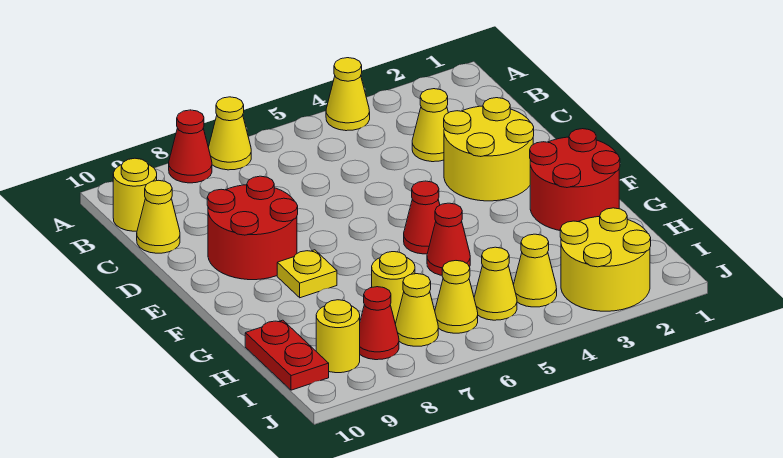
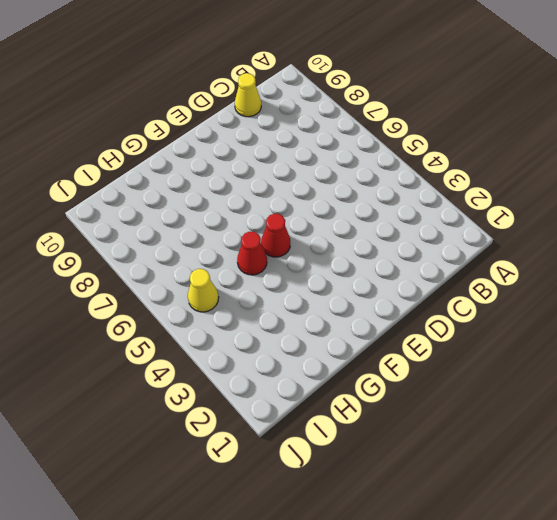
none -> yellow 1x1 cone [326,58,370,131]
none -> yellow 1x1 cone [208,97,251,170]
none -> red 1x1 cone [169,110,212,183]

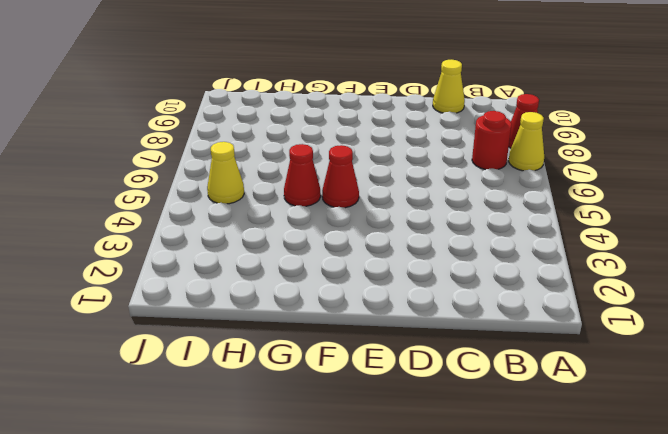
red 1x1 round brick [472,111,512,170] -> none
none -> yellow 1x1 cone [326,58,370,131]
none -> yellow 1x1 round brick [113,158,157,231]
none -> yellow 1x1 cone [412,89,448,162]

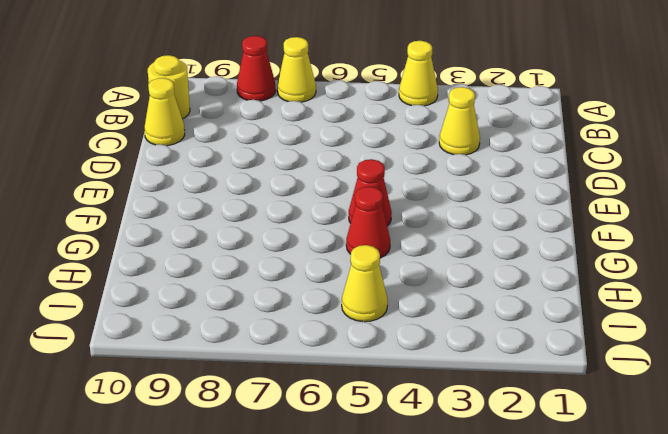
none -> yellow 2x2 round brick [444,98,534,201]
none -> red 2x2 round brick [207,176,298,280]
none -> red 2x2 round brick [530,129,620,230]

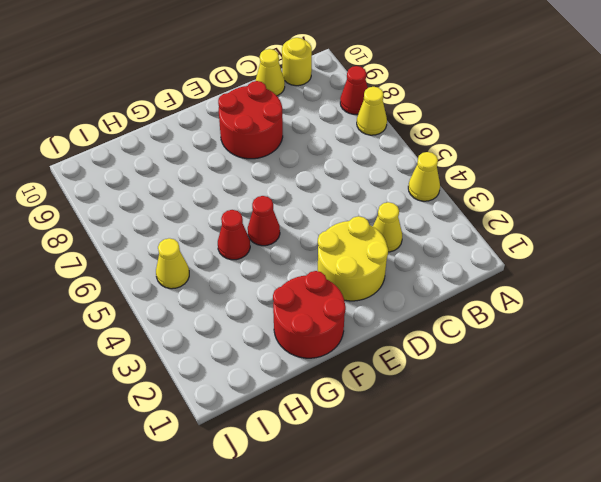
none -> yellow 1x1 plate [277,250,337,298]
none -> yellow 1x1 round brick [372,252,415,324]
none -> red 1x2 plate [245,320,329,390]

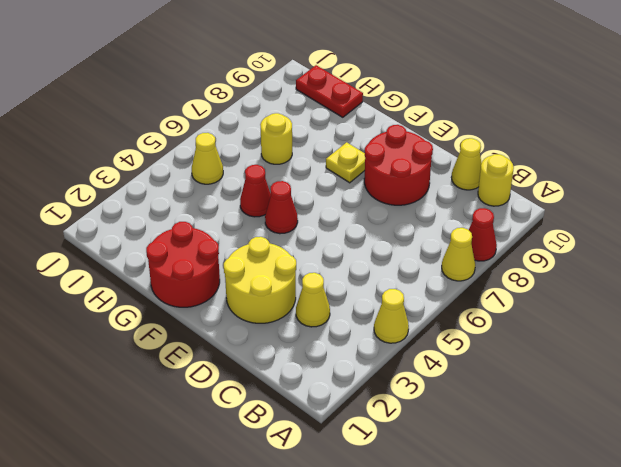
none -> yellow 2x2 round brick [560,208,651,311]
none -> yellow 1x1 cone [513,234,557,307]
none -> yellow 1x1 cone [435,261,478,333]

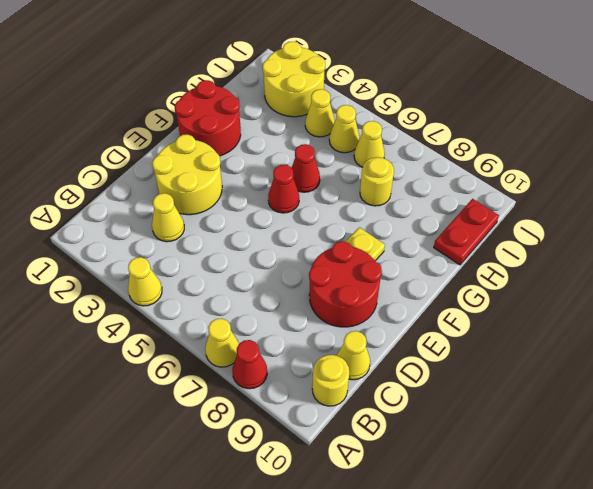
none -> yellow 1x1 cone [395,274,438,346]
none -> red 1x1 cone [360,287,399,360]
none -> yellow 1x1 round brick [316,300,360,373]

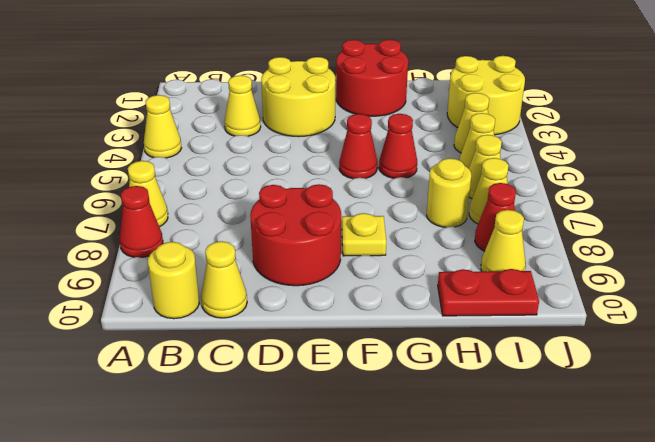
yellow 1x1 cone [481,210,526,271] -> yellow 1x1 round brick [316,300,360,373]

